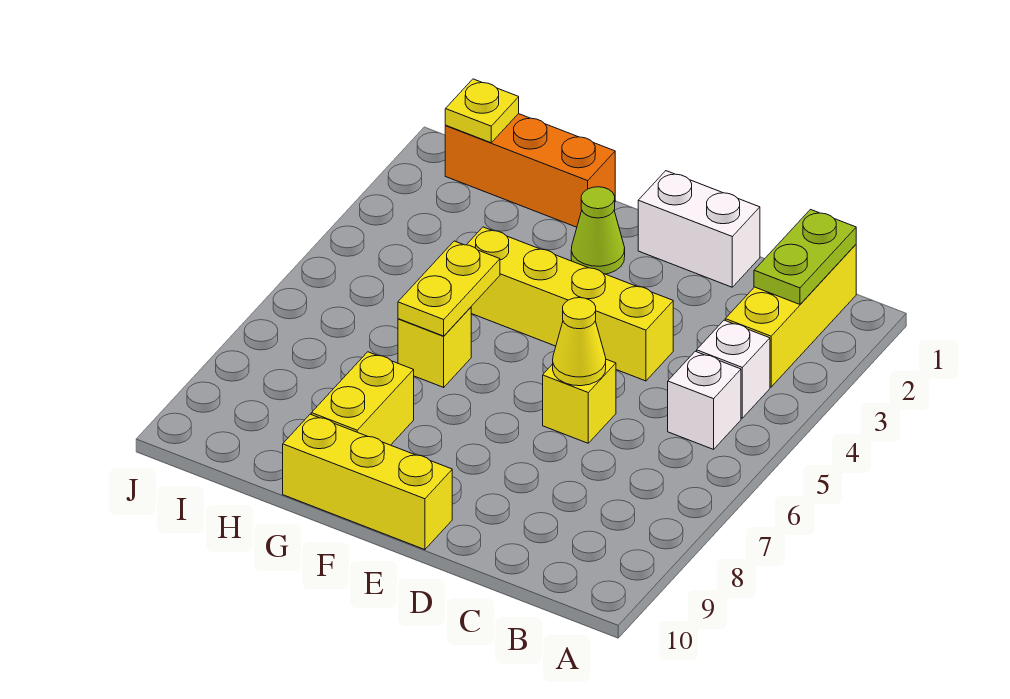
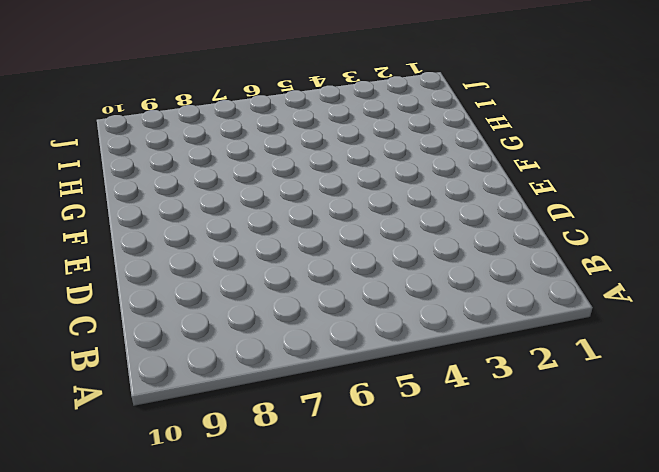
none -> yellow 1x3 brick [725,245,856,387]
none -> white 1x1 brick [697,320,770,418]
none -> white 1x1 brick [668,351,741,449]

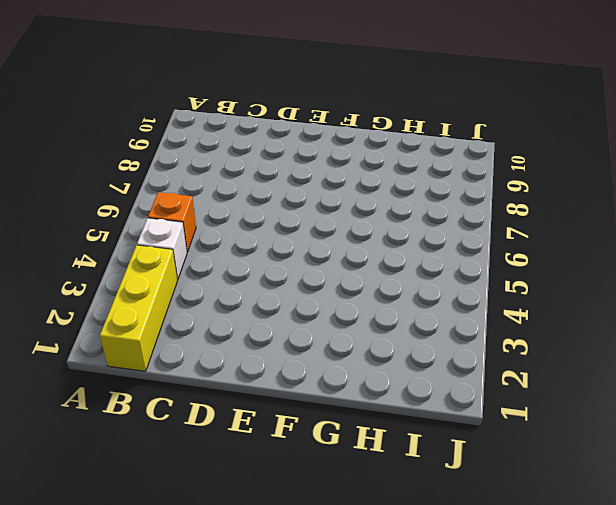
orange 1x1 brick [148,192,196,252] -> white 1x1 brick [668,351,741,449]
none -> white 1x2 brick [638,171,760,287]
none -> yellow 1x4 brick [467,227,673,381]
none -> yellow 1x1 brick [543,359,616,443]

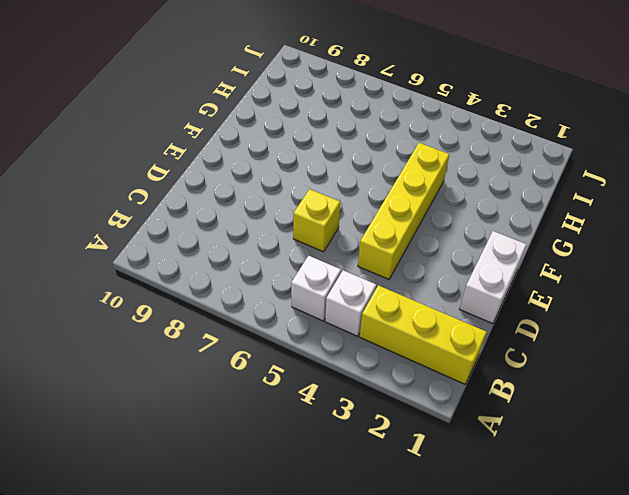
none -> yellow 1x3 brick [283,414,452,550]
none -> lime 1x1 cone [571,187,625,274]
none -> orange 1x3 brick [445,114,615,227]

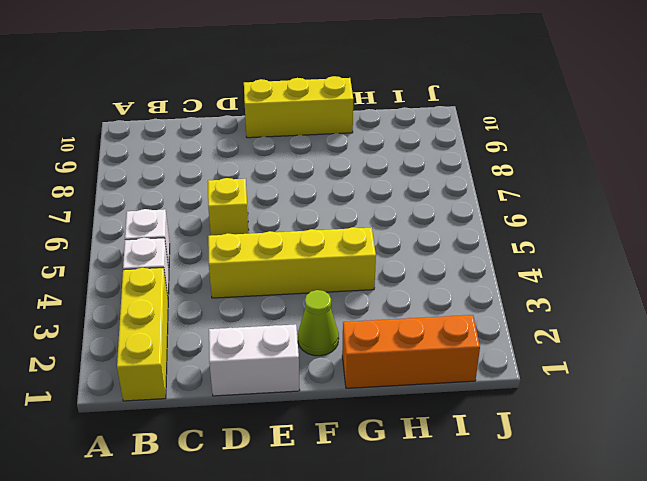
none -> yellow 1x1 brick [398,307,471,387]
none -> yellow 1x2 brick [311,352,414,445]
none -> lime 1x2 plate [754,210,856,304]

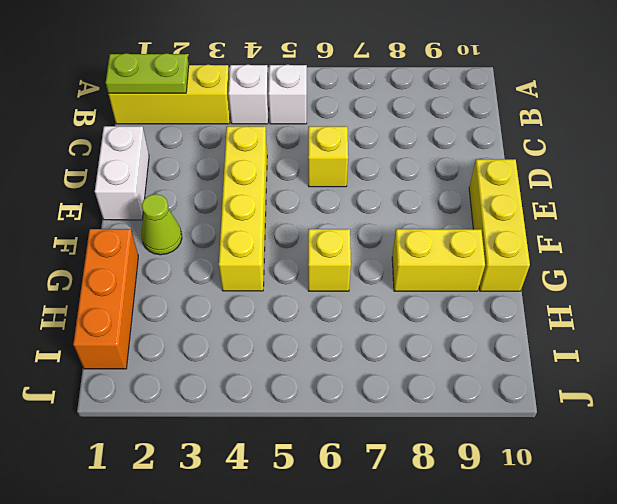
none -> yellow 1x1 cone [553,298,606,386]
none -> yellow 1x2 plate [398,241,500,336]
none -> yellow 1x1 plate [445,79,519,143]

